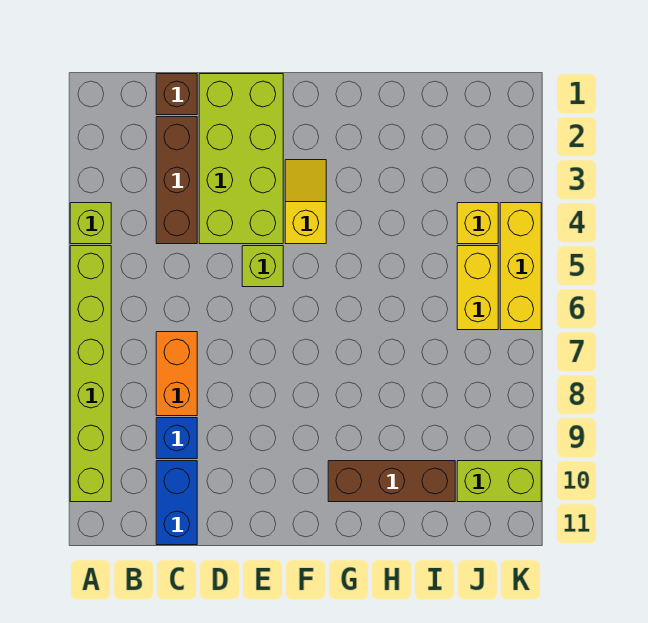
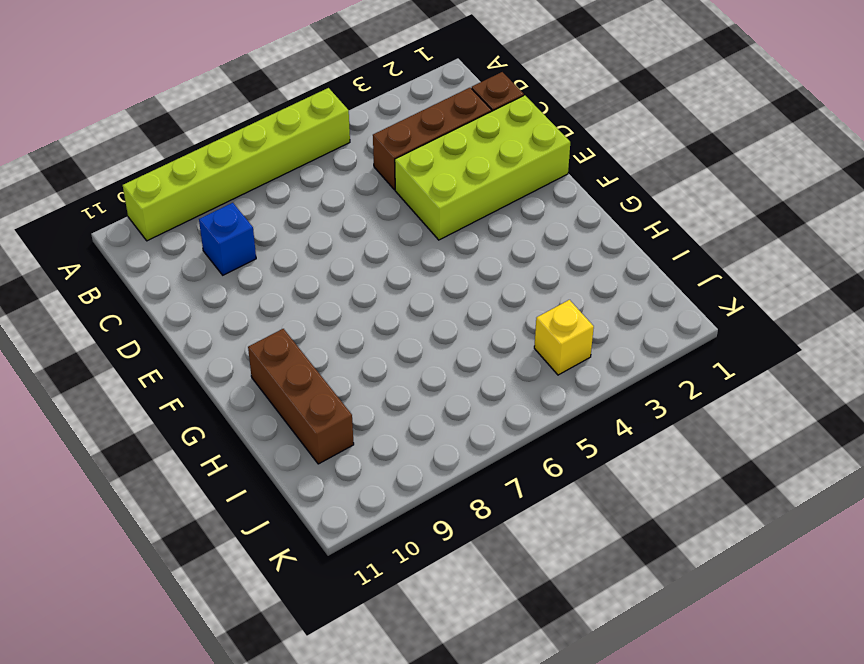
none -> lime 1x1 brick [70,203,111,244]
none -> orange 1x2 brick [156,332,197,416]
none -> blue 1x2 brick [156,461,197,545]

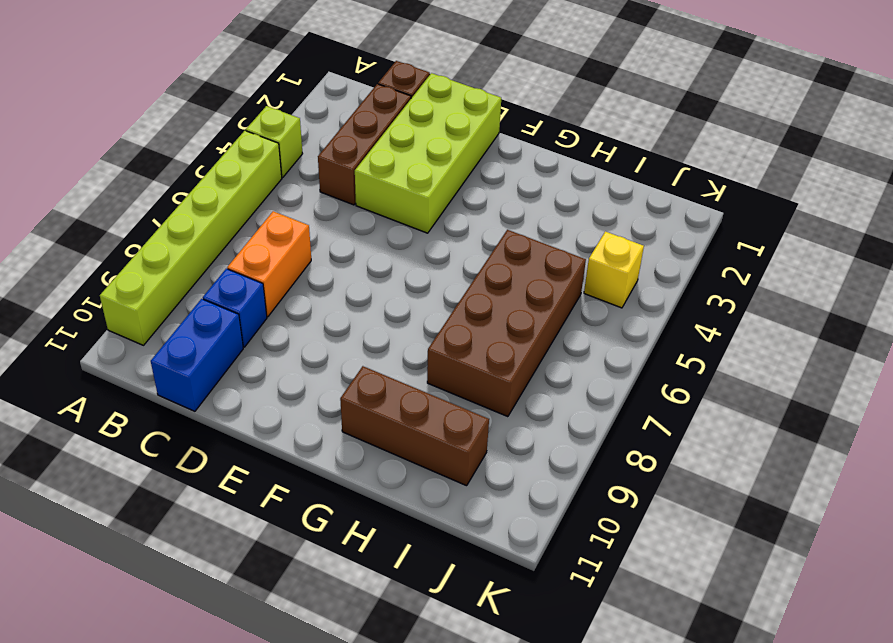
brown 2x4 brick [427,230,586,417] -> none
none -> lime 1x1 brick [242,246,283,287]
none -> yellow 1x2 slope [285,160,326,244]
none -> yellow 1x2 brick [457,246,498,330]

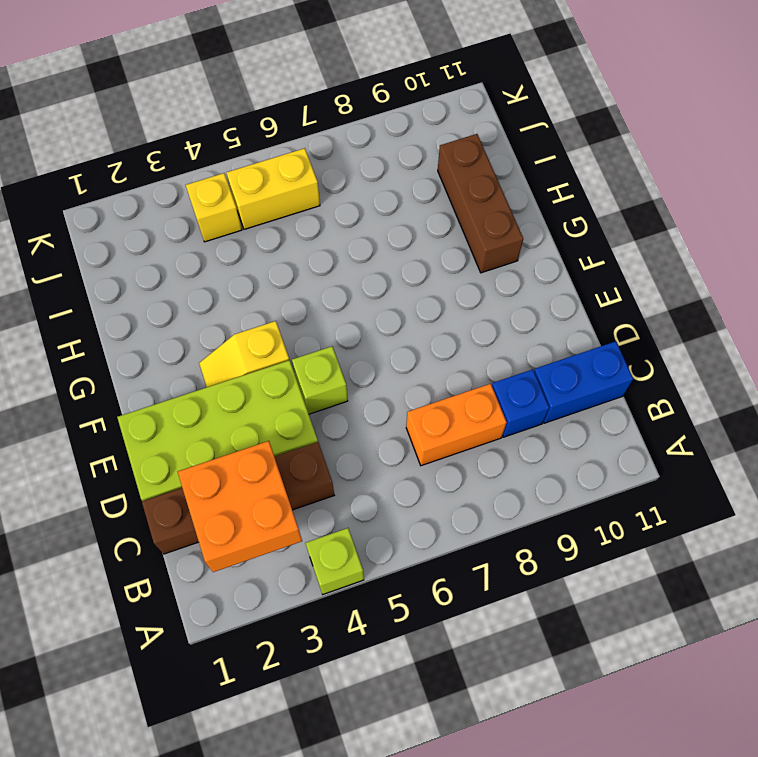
orange 2x2 brick [178,441,302,572] -> none
none -> lime 1x6 brick [70,246,111,502]
none -> lime 1x2 brick [457,461,541,502]
none -> yellow 1x3 brick [500,203,541,330]

